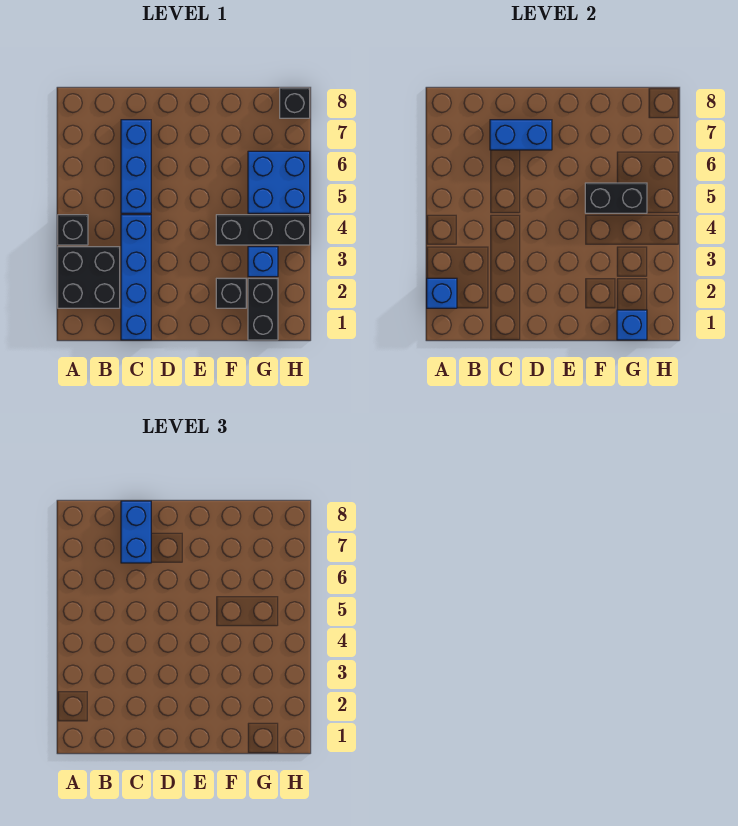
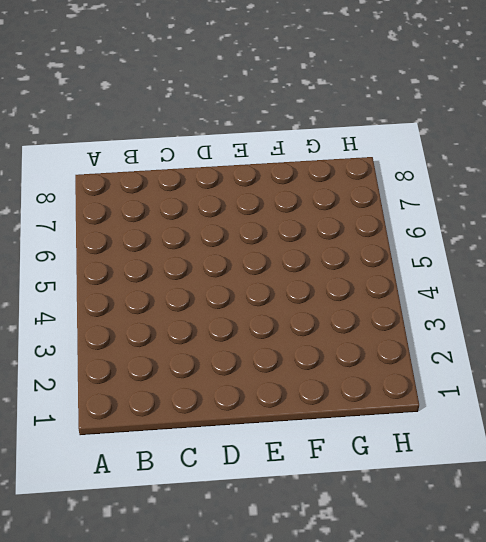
none -> black 2x2 brick [58,247,120,308]
none -> black 1x1 brick [58,215,88,245]
none -> blue 1x4 brick [121,215,151,340]

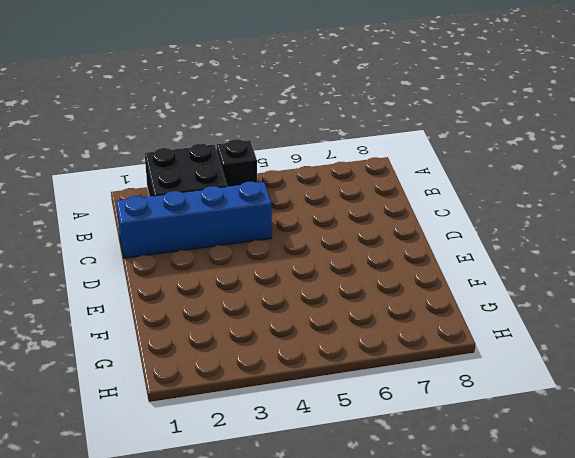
none -> blue 1x3 brick [121,120,151,213]
none -> black 1x1 brick [216,278,246,308]
none -> black 1x3 brick [216,215,310,245]

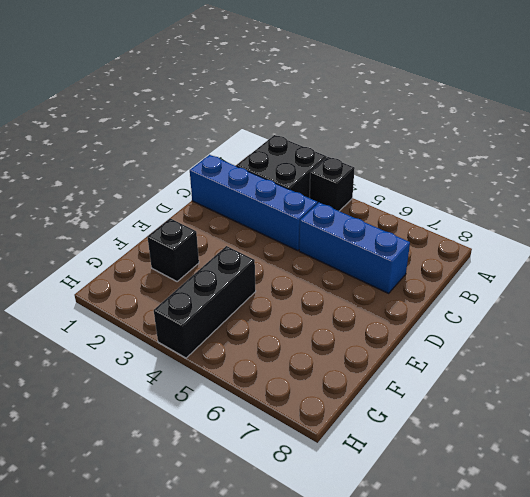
none -> black 1x2 brick [248,278,278,340]
none -> blue 1x1 brick [248,247,278,277]
none -> blue 2x2 brick [248,151,310,213]

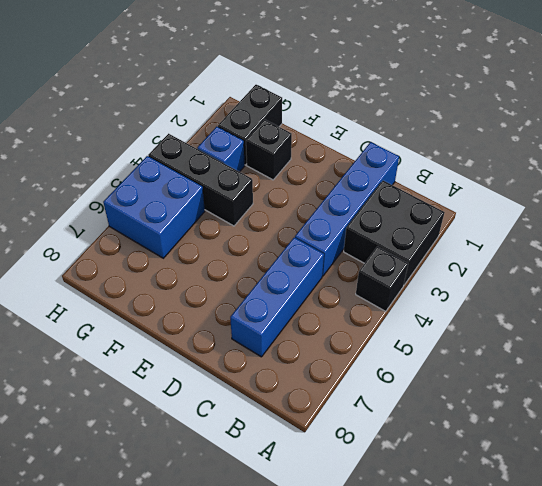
none -> black 1x1 brick [280,88,310,118]
none -> blue 1x1 brick [427,278,457,308]
none -> blue 1x2 brick [490,120,552,150]

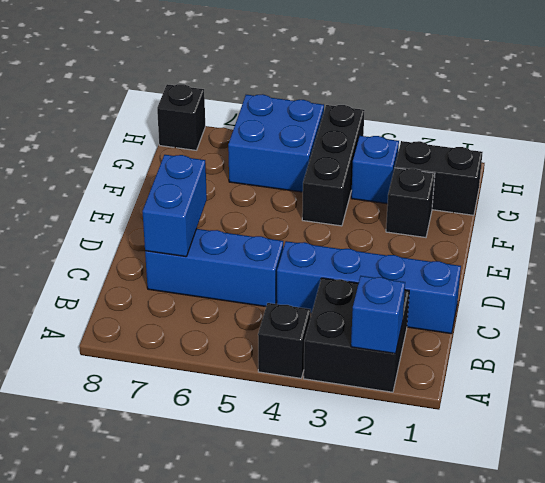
none -> black 1x2 brick [585,183,647,213]
none -> blue 1x1 brick [617,310,647,340]
none -> blue 1x2 brick [121,501,151,563]

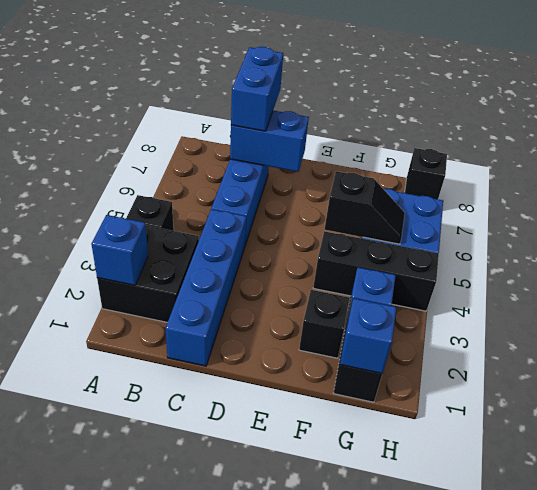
black 1x2 slope [325,171,405,244] -> black 1x2 brick [585,183,647,213]

